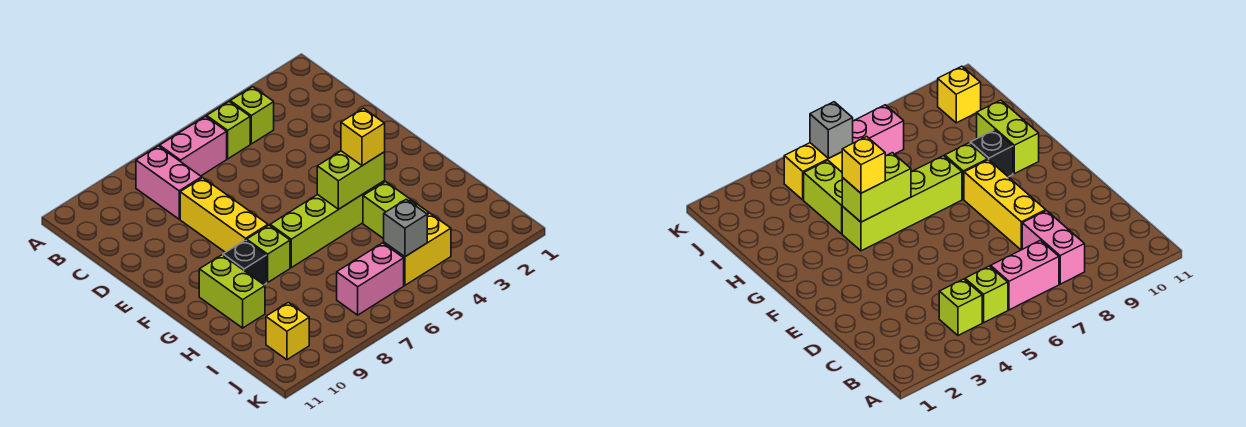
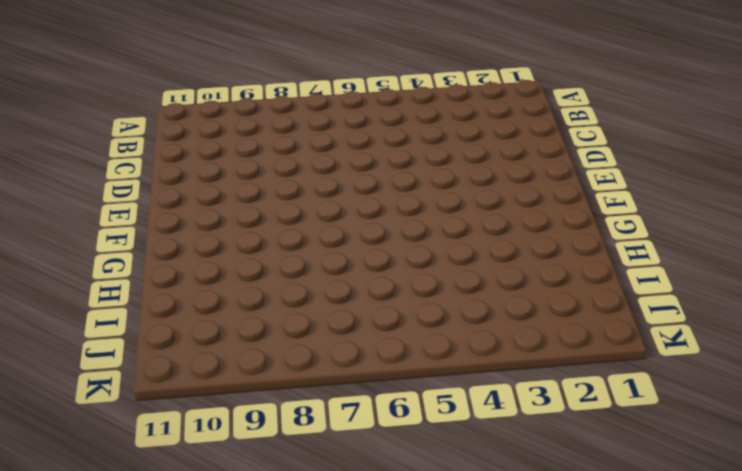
none -> lime 1x1 brick [230,87,274,144]
none -> lime 1x1 brick [207,102,250,159]
none -> pink 1x2 brick [160,116,227,176]

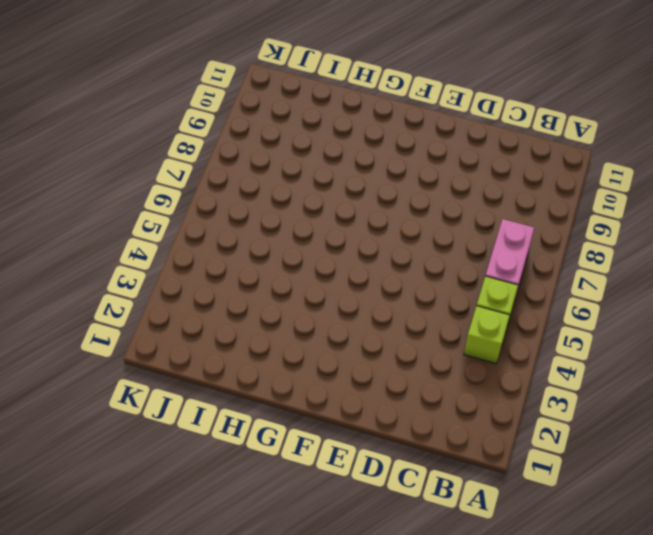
none -> pink 1x2 brick [136,146,202,219]
none -> yellow 1x3 brick [180,178,268,252]
none -> lime 1x4 brick [270,181,385,268]

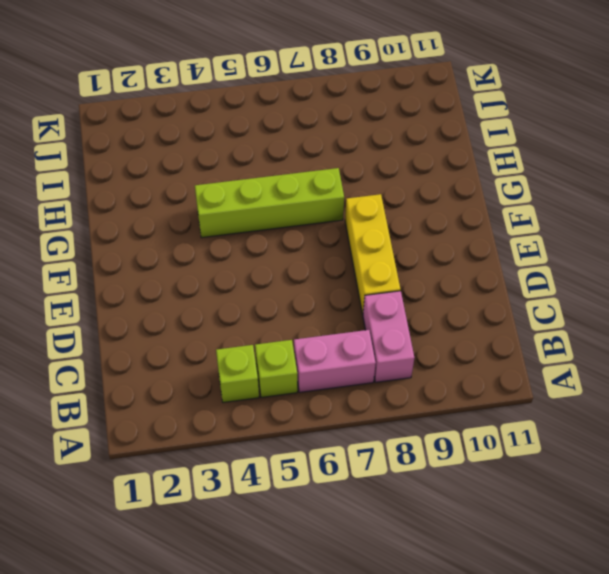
none -> lime 1x1 brick [247,225,290,282]
none -> black 1x1 brick [223,240,267,285]
none -> lime 1x2 brick [199,255,265,328]

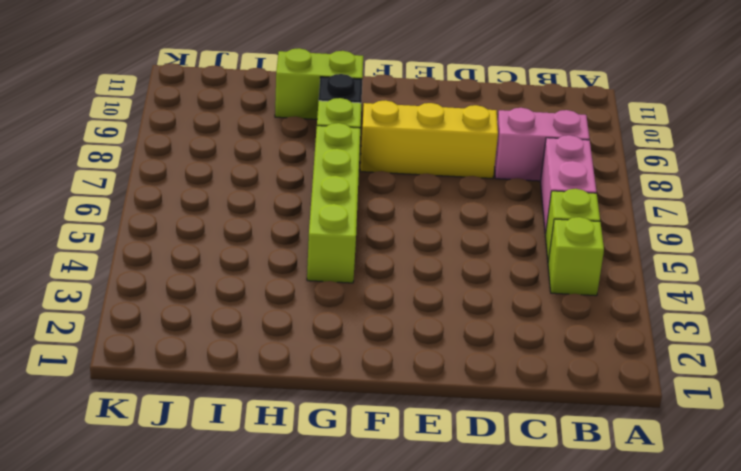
none -> lime 1x2 brick [363,182,429,239]
none -> yellow 1x2 brick [384,213,451,285]
none -> pink 1x2 brick [337,243,404,315]

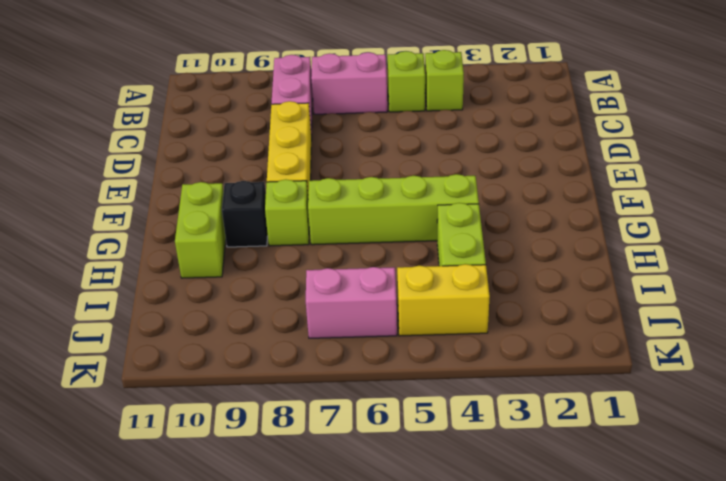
none -> yellow 1x1 brick [266,302,309,360]
none -> lime 1x2 brick [317,151,385,209]
none -> grey 1x1 brick [384,199,427,257]

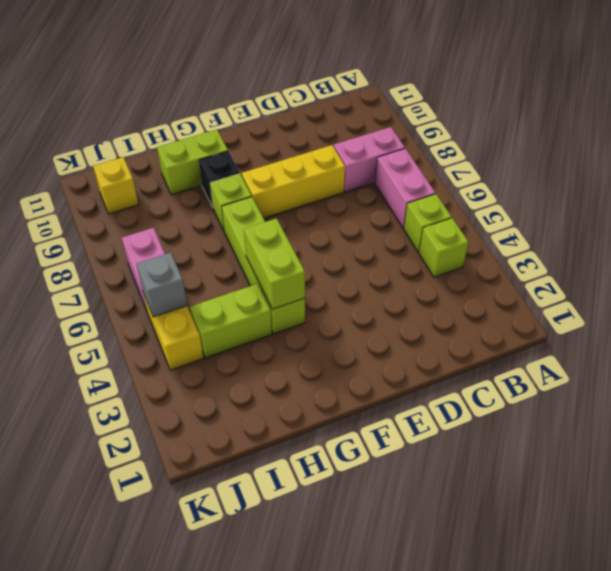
none -> yellow 1x1 brick [341,108,385,166]

